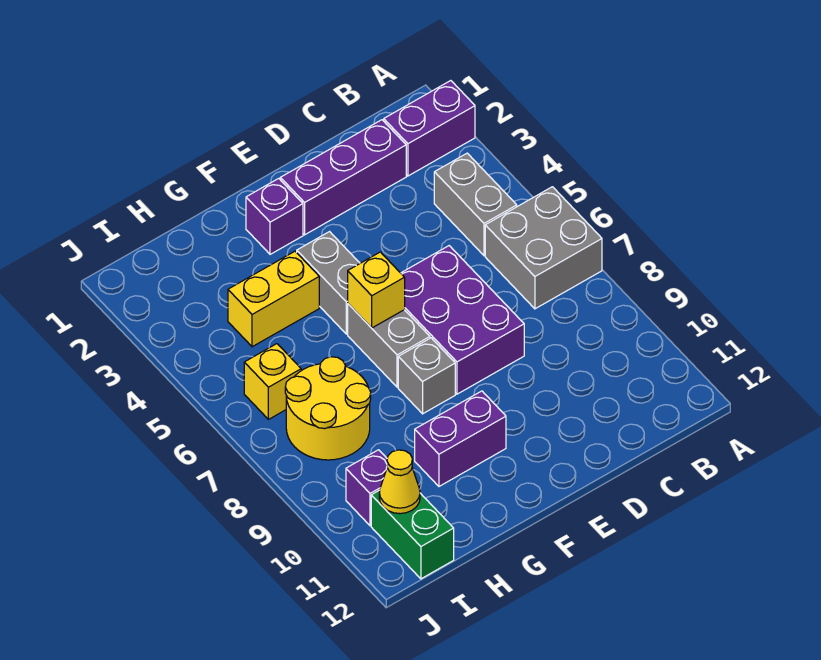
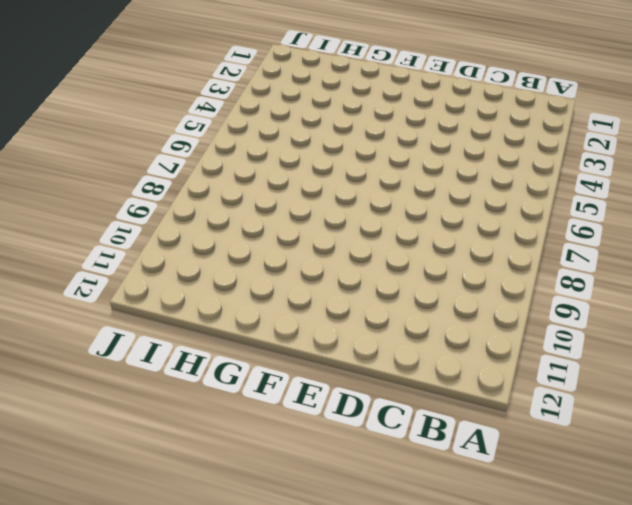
none -> purple 1x2 brick [384,81,475,176]
none -> grey 2x2 brick [485,187,602,309]
none -> grey 1x2 brick [434,153,517,256]

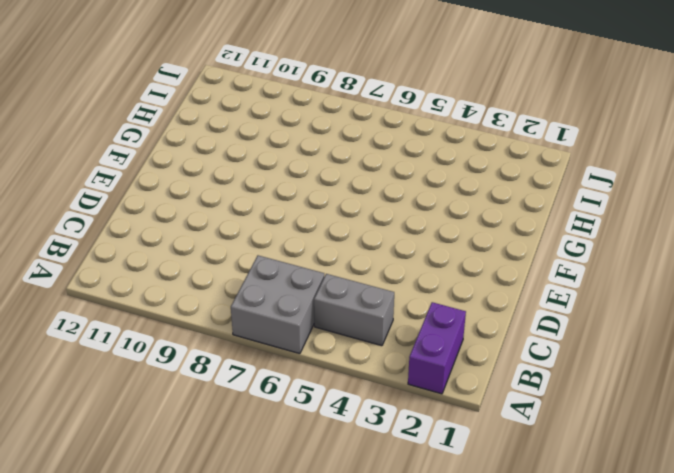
none -> purple 1x3 brick [280,120,406,235]
none -> purple 2x3 brick [401,246,524,394]
none -> purple 1x1 brick [246,178,303,254]

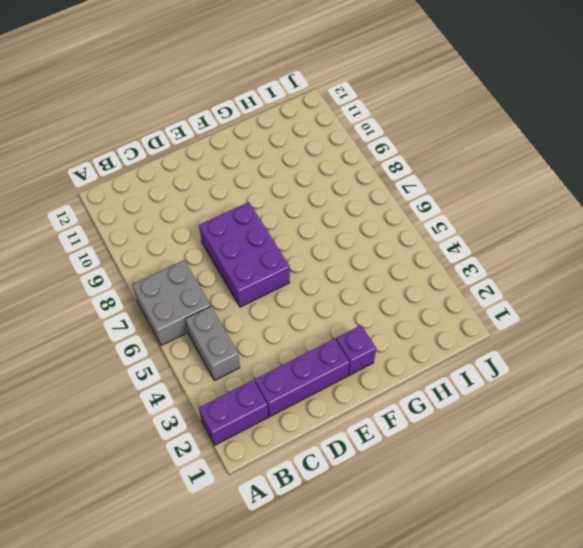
none -> grey 1x2 brick [297,232,360,334]
none -> grey 1x2 brick [348,304,430,387]
none -> grey 1x1 brick [398,338,455,414]

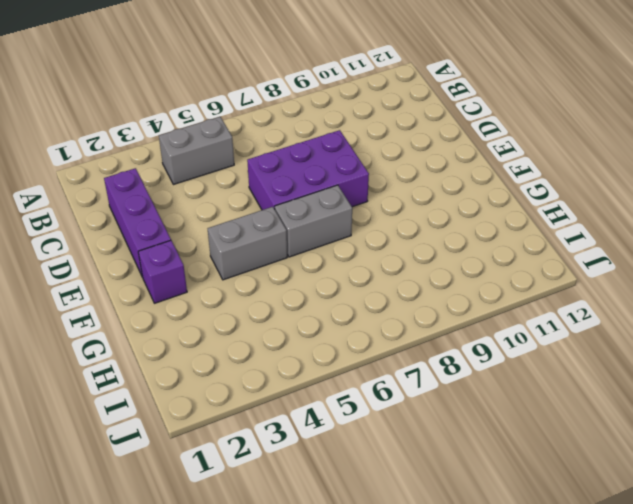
none -> purple 1x2 brick [384,81,475,176]
none -> grey 2x2 brick [485,187,602,309]
none -> grey 1x1 brick [398,338,455,414]

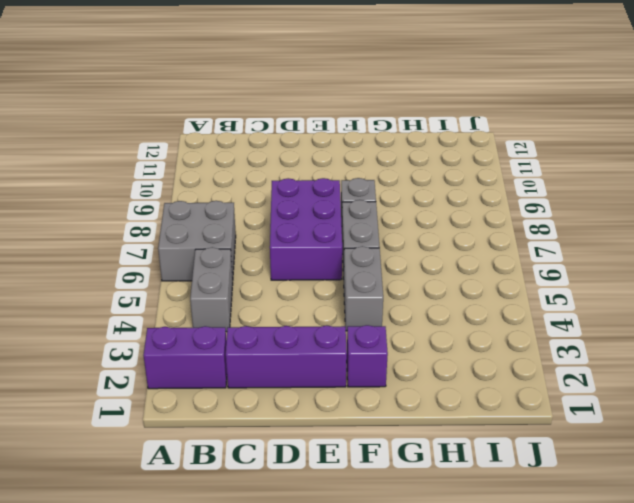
none -> purple 1x2 brick [415,391,506,486]
none -> yellow 1x2 brick [228,251,319,347]
none -> yellow 2x2 round brick [285,357,371,460]

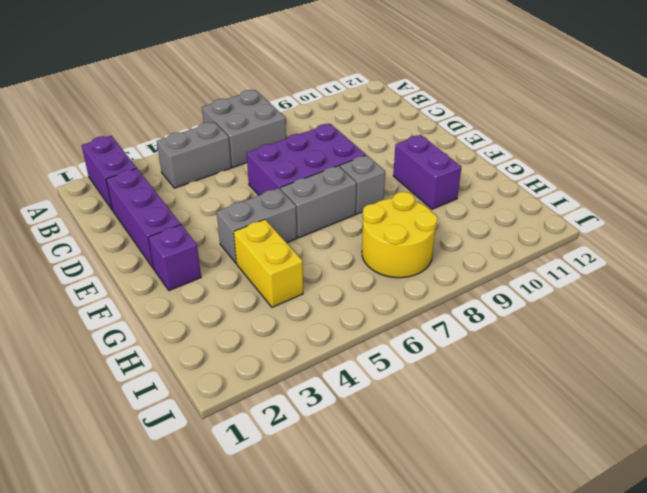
none -> yellow 1x1 brick [244,344,301,419]
none -> purple 1x1 brick [346,450,387,526]
none -> green 1x2 brick [371,490,454,579]

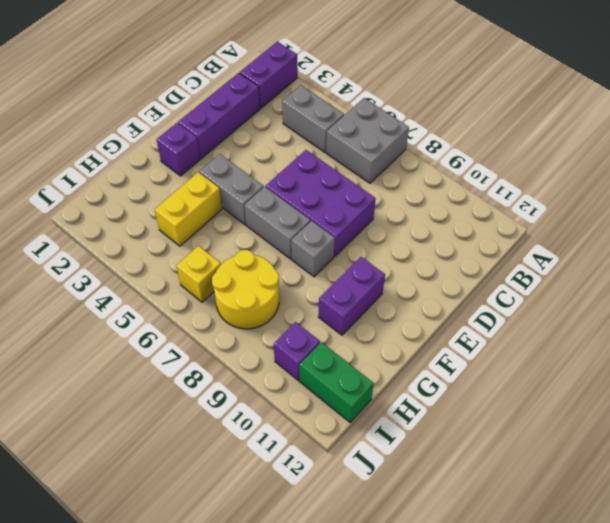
none -> yellow 1x1 brick [348,252,405,328]
none -> yellow 1x1 cone [379,450,420,514]

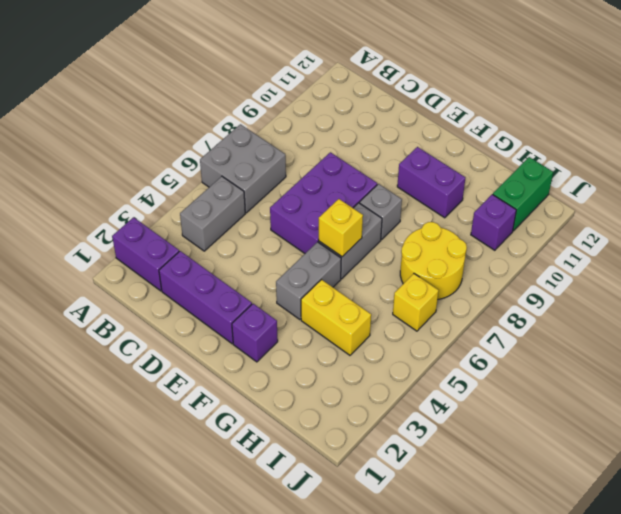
none -> yellow 1x1 cone [379,450,420,514]

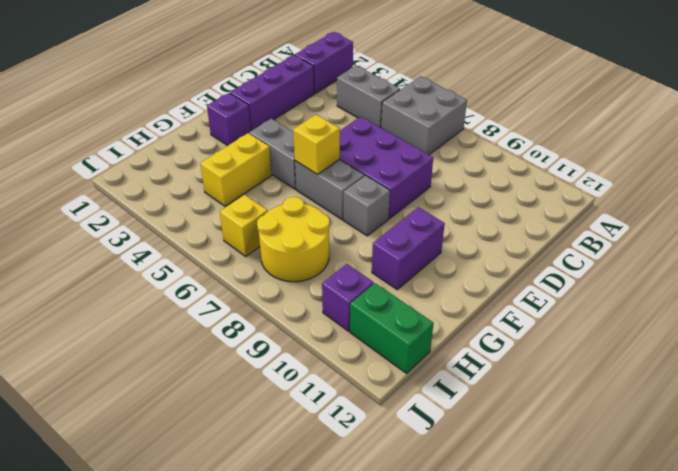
none -> yellow 1x1 cone [379,450,420,514]

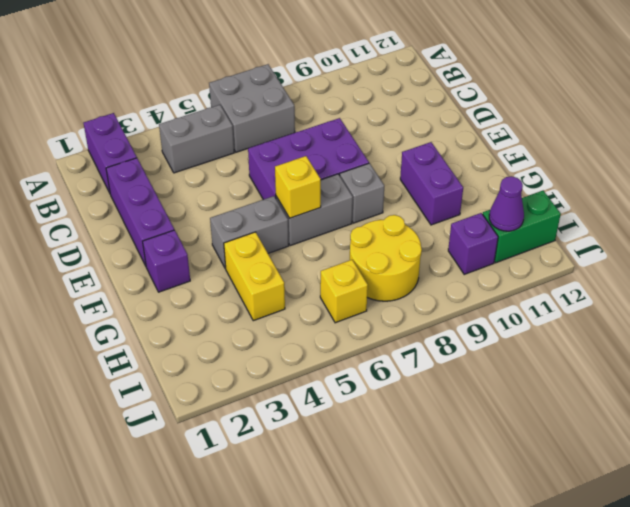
purple 1x1 cone [489,176,524,231] -> yellow 1x1 cone [379,450,420,514]

